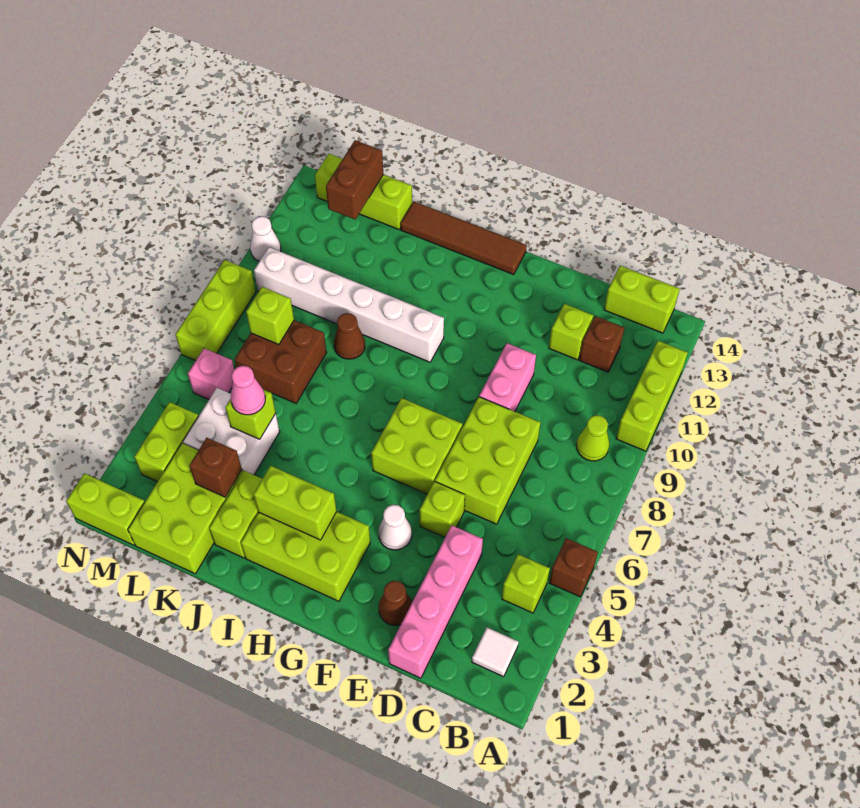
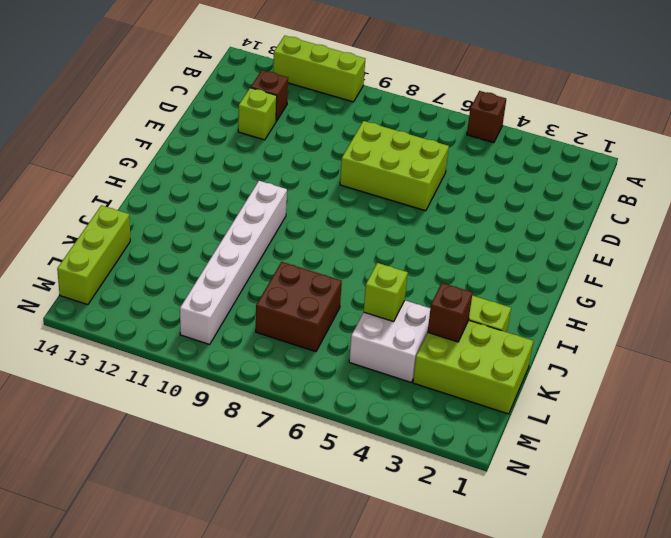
none -> white 1x1 tile [472,628,518,677]
none -> lime 1x1 brick [502,554,550,613]
none -> lime 1x1 cone [576,415,609,461]
none -> lime 1x2 brick [604,266,680,333]

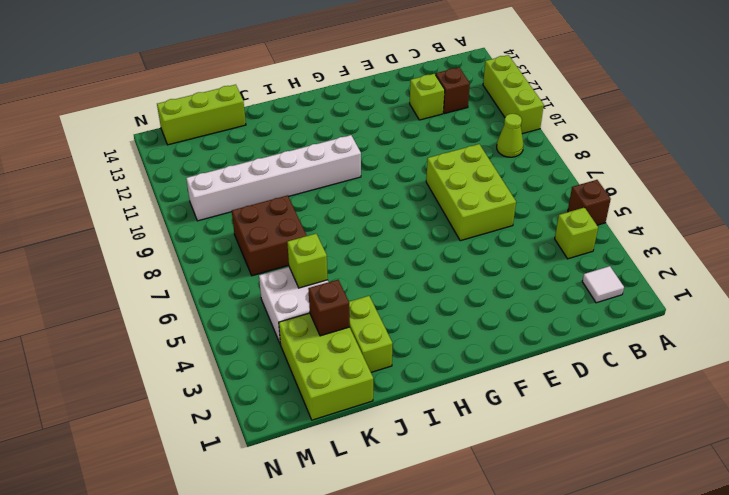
none -> lime 1x2 brick [604,266,680,333]
none -> pink 1x4 brick [388,525,483,678]
none -> brown 1x1 cone [379,581,412,626]
none -> lime 1x1 brick [420,482,465,537]

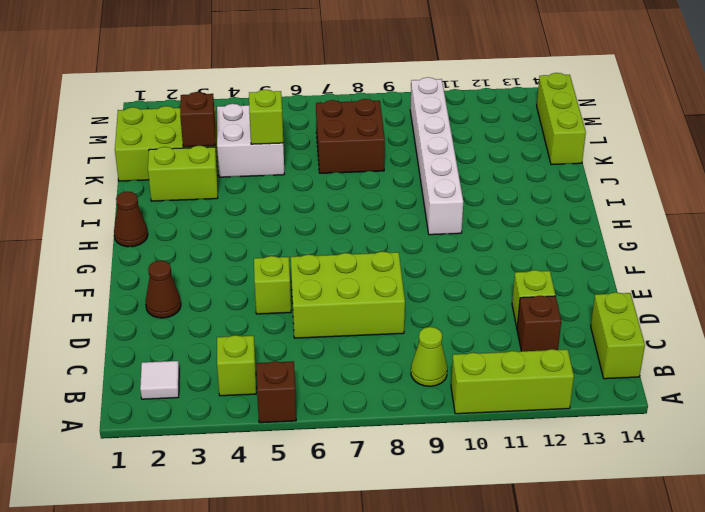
brown 1x1 cone [114,191,148,247] -> brown 1x1 cone moved to [334,313,365,359]
none -> pink 1x4 brick [388,525,483,678]
none -> pink 1x2 brick [479,343,536,411]
none -> white 1x1 cone [378,505,412,550]
none -> lime 2x2 brick [371,398,463,494]

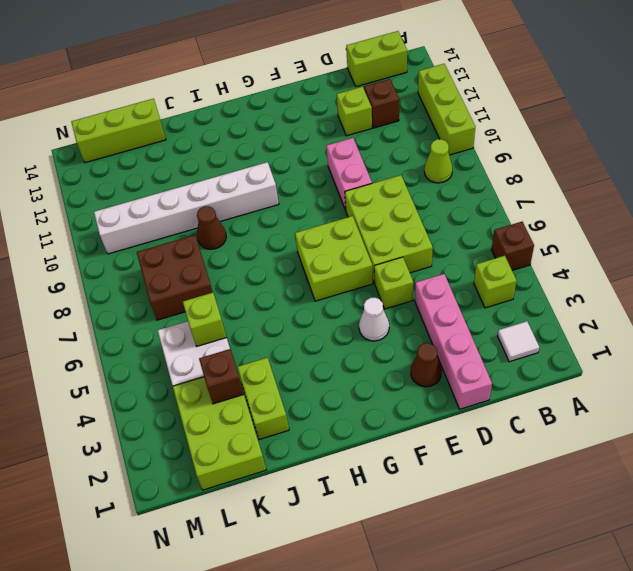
none -> lime 2x3 brick [241,512,370,601]
none -> brown 1x4 tile [400,201,527,275]
none -> lime 1x2 brick [66,473,145,545]
none -> lime 1x2 brick [134,402,199,482]

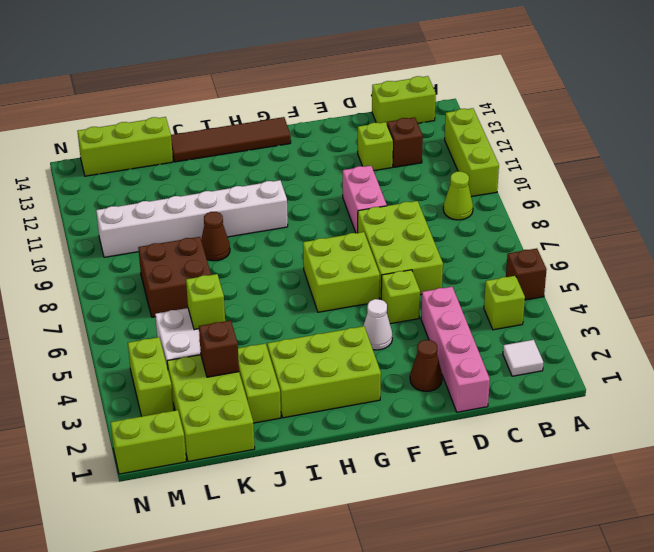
none -> pink 1x1 brick [188,348,234,399]
none -> lime 1x3 brick [175,260,256,361]
none -> white 1x1 cone [250,216,281,261]
none -> lime 1x2 brick [254,466,337,540]

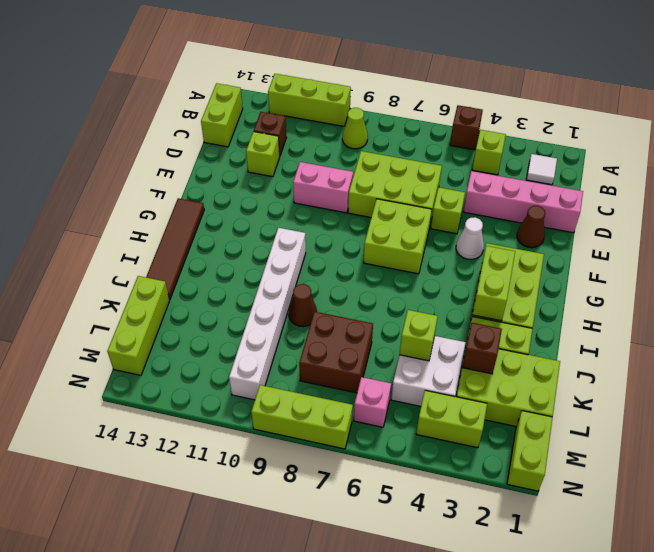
none -> white 1x1 cone [250,216,281,261]
none -> lime 1x1 brick [246,287,294,345]
none -> brown 1x2 brick [326,140,383,219]
none -> pink 1x1 cone [231,366,265,415]

